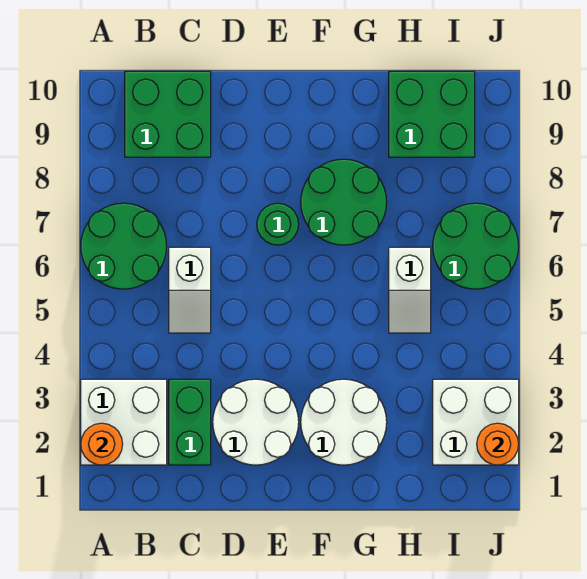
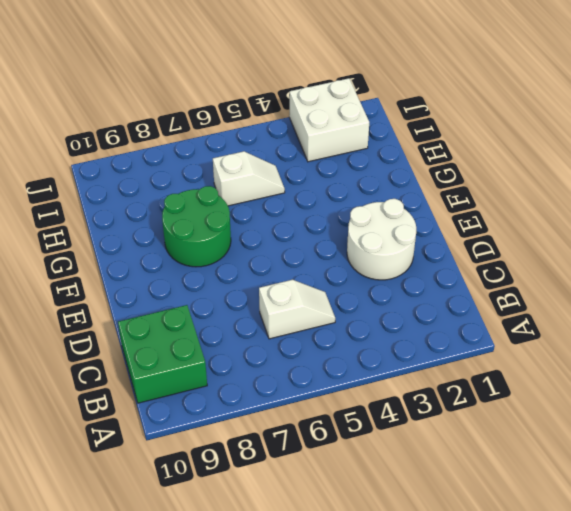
none -> white 2x2 brick [81,379,167,465]
none -> green 2x2 round brick [81,203,167,289]
none -> green 1x2 brick [169,379,211,465]

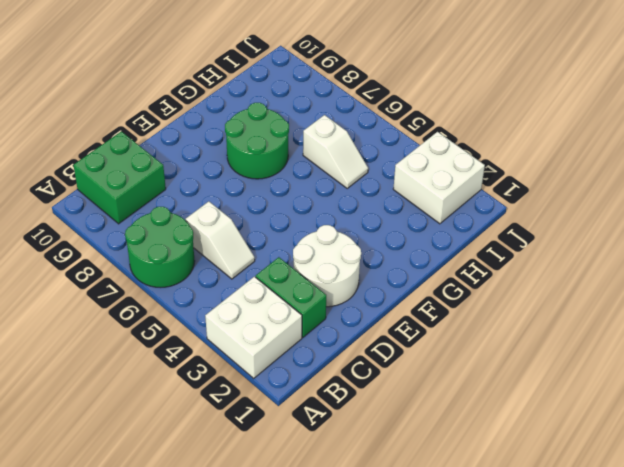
none -> green 1x1 round brick [257,203,299,245]
none -> white 2x2 round brick [301,379,387,465]
none -> green 2x2 brick [389,71,475,157]

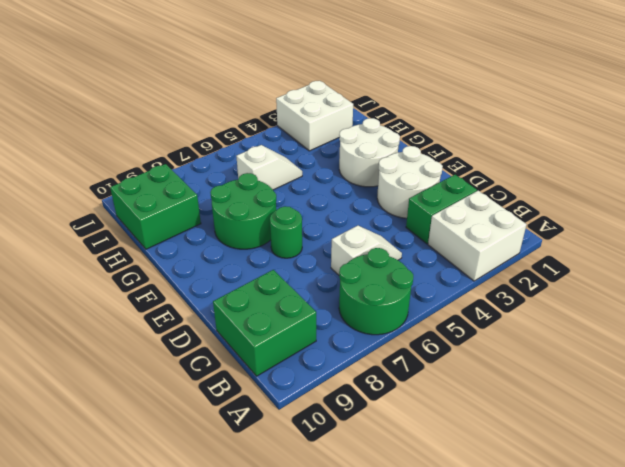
none -> green 2x2 round brick [433,203,519,289]
none -> orange 1x1 round brick [81,423,123,465]
none -> orange 1x1 round brick [477,423,519,465]

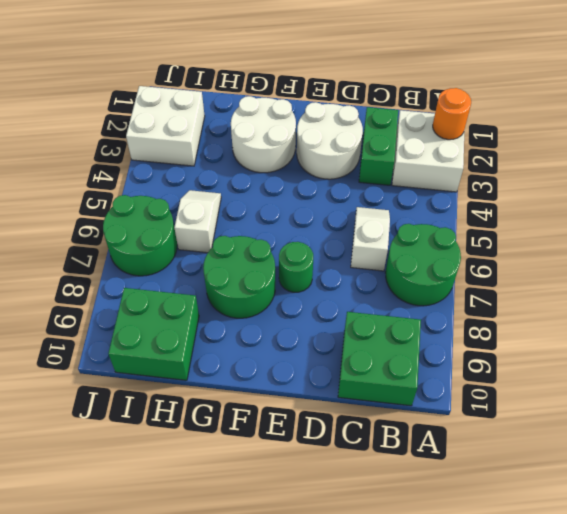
none -> orange 1x1 round brick [477,423,519,465]

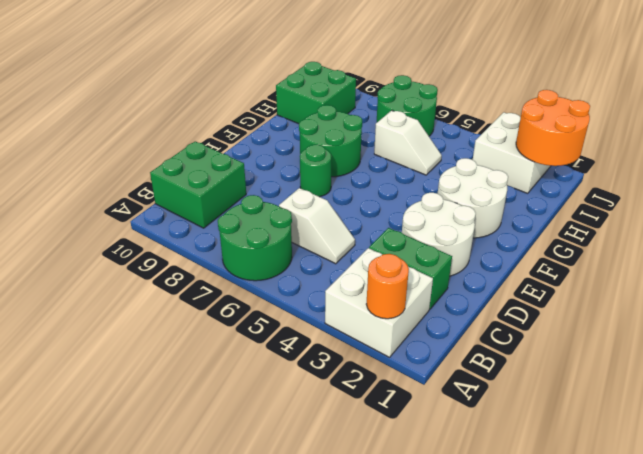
orange 2x2 round brick [516,90,590,166] -> orange 1x1 round brick [477,423,519,465]

